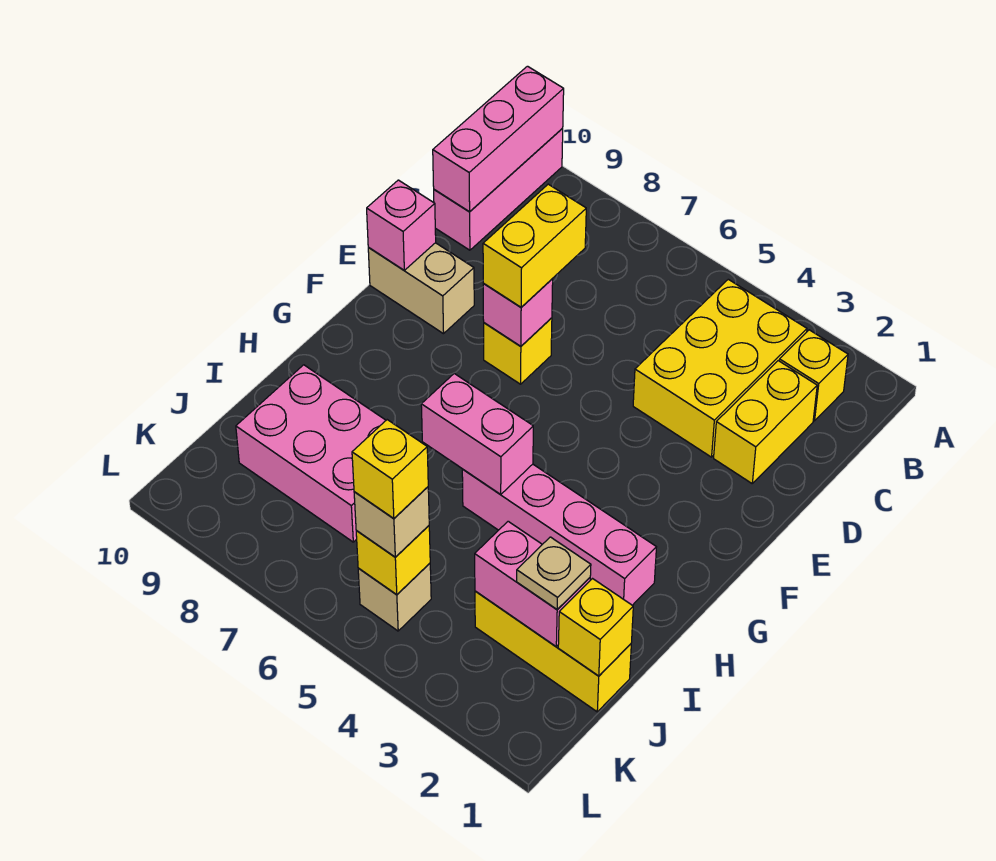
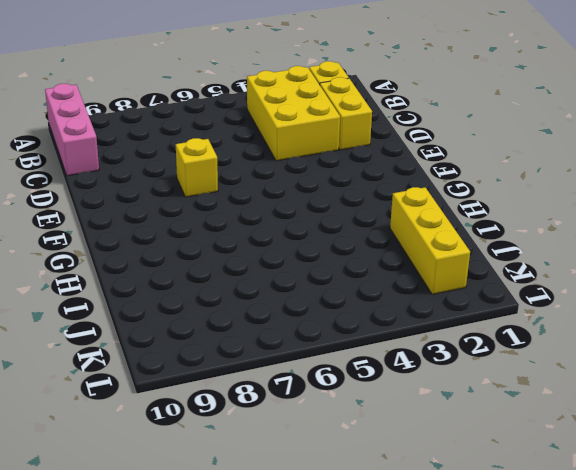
yellow 1x3 brick [390,187,470,294] -> yellow 1x3 brick turned to [475,591,631,712]
none -> tan 1x2 brick [368,243,474,334]
none -> pink 1x4 brick [462,464,656,605]
none -> pink 2x3 brick [236,365,386,542]

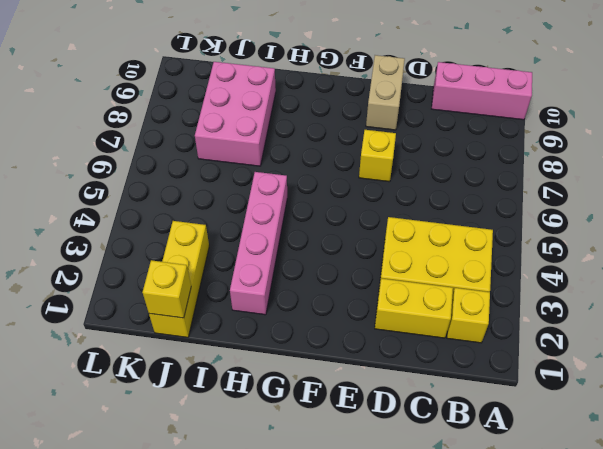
none -> tan 1x1 brick [358,563,431,631]
none -> pink 1x3 brick [433,66,564,212]
none -> pink 1x1 brick [483,279,553,346]

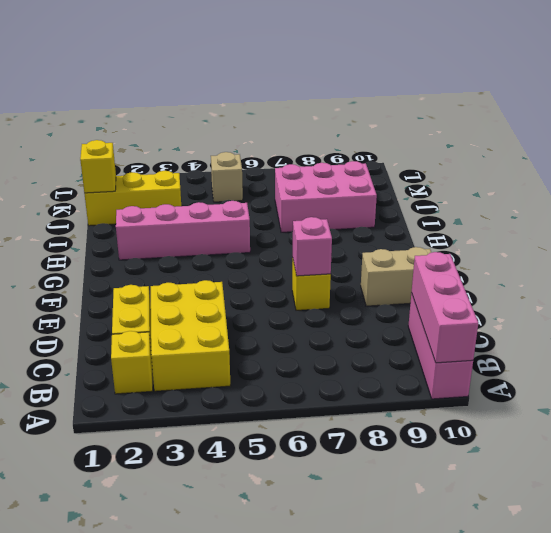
none -> pink 1x1 brick [367,180,436,270]
none -> pink 1x2 brick [421,374,533,495]
none -> pink 1x2 brick [475,521,590,646]

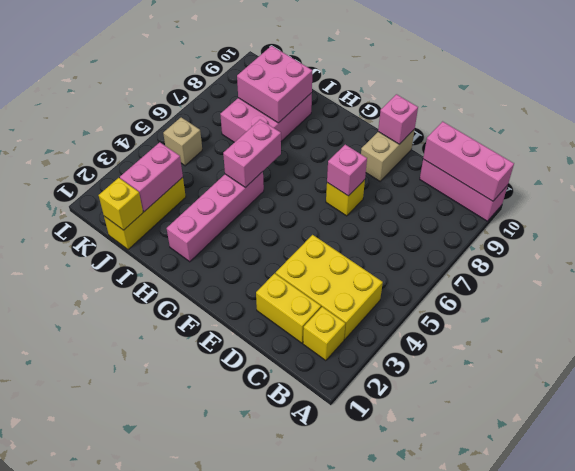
pink 2x2 brick [237,46,312,123] -> none
none -> yellow 1x1 brick [356,526,430,595]
none -> yellow 1x2 brick [483,184,586,307]
none -> tan 1x1 plate [517,537,591,609]

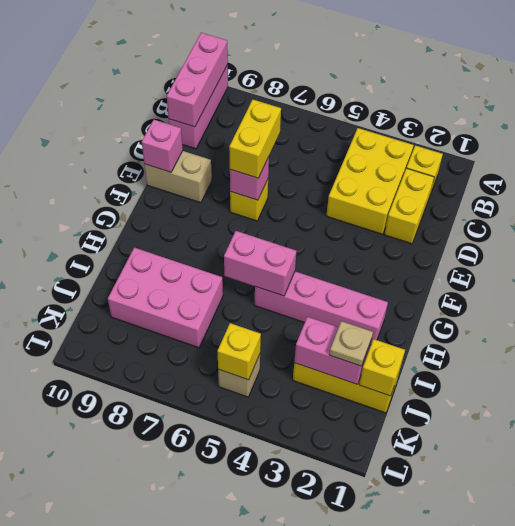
none -> tan 1x1 brick [354,487,429,557]
none -> yellow 1x1 brick [352,420,428,518]

